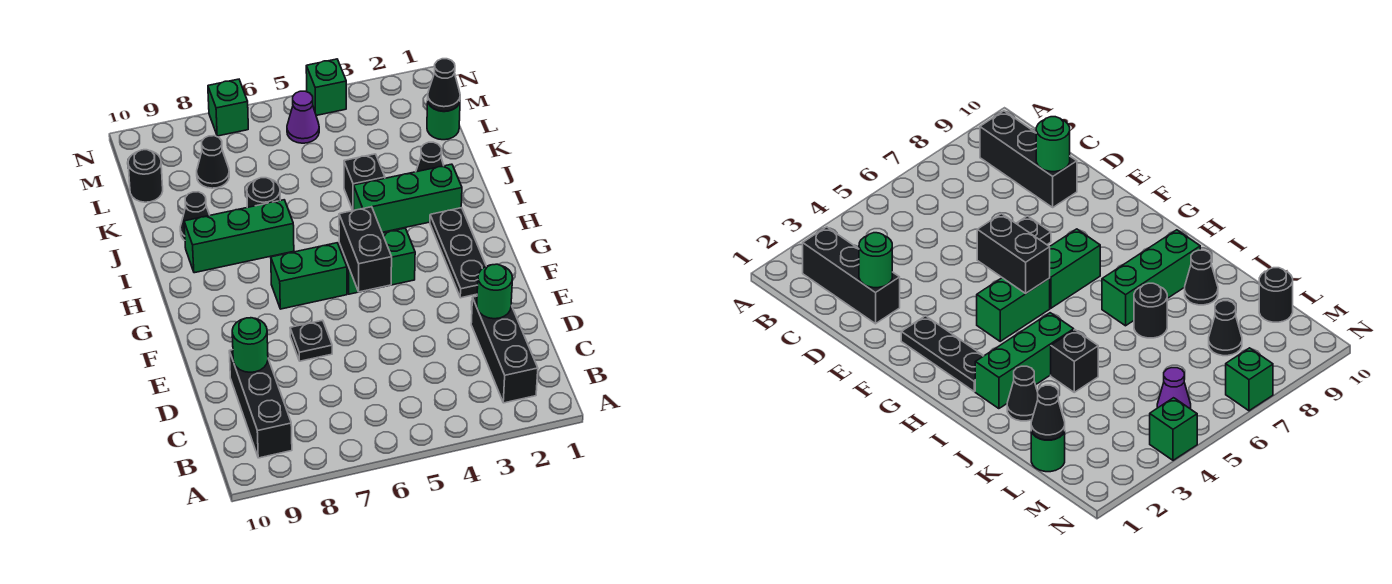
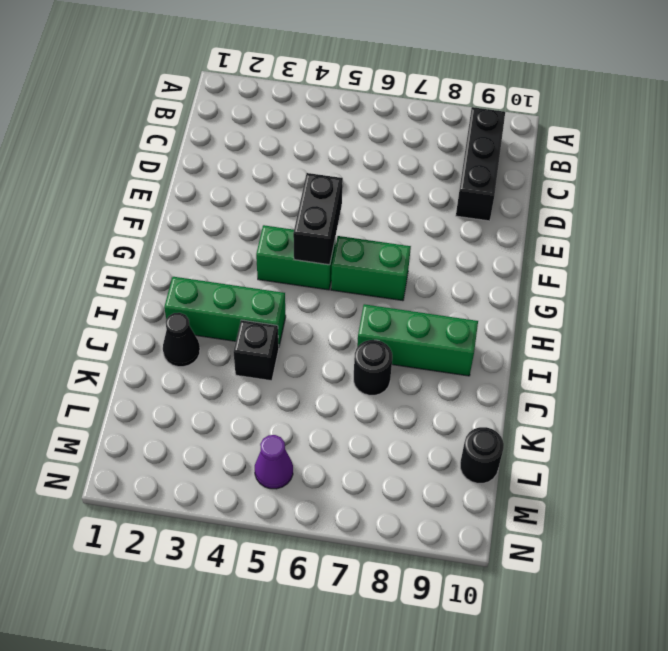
none -> black 1x3 brick [471,296,538,403]
none -> black 1x1 plate [290,320,332,361]
none -> black 1x3 plate [430,208,486,298]

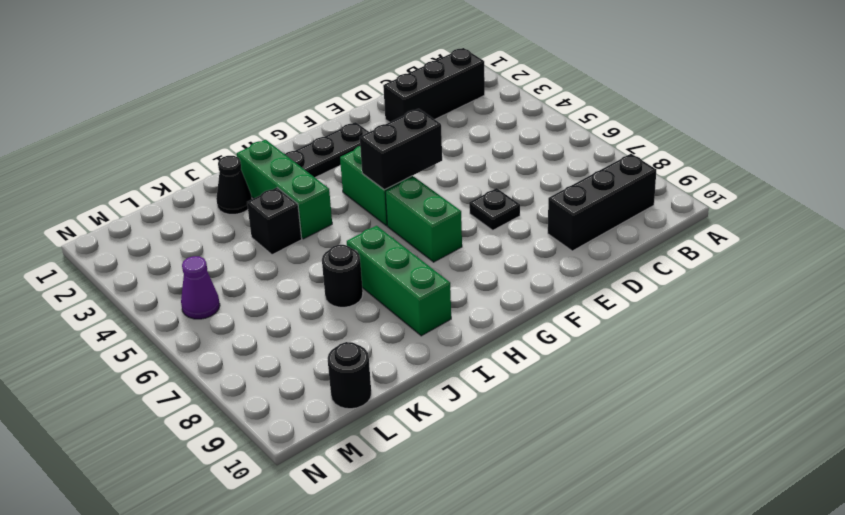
none -> black 1x1 cone [180,192,210,240]
none -> green 1x1 round brick [427,103,460,140]
none -> black 1x1 cone [197,136,229,188]

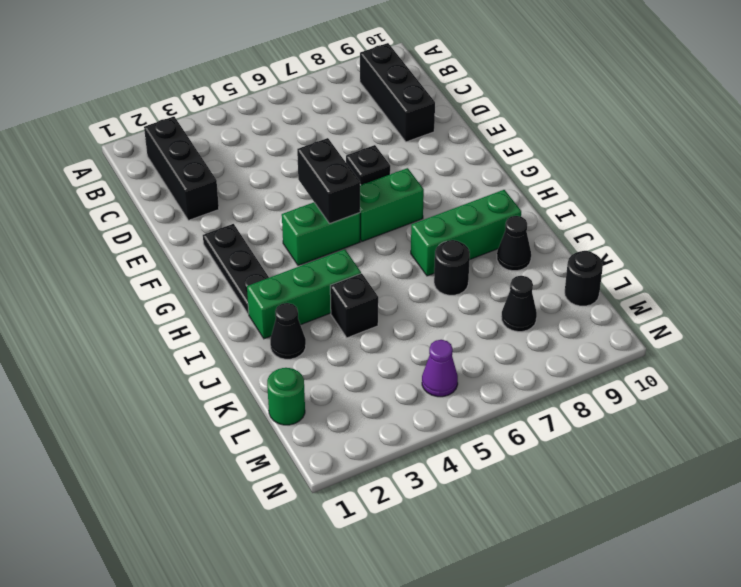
none -> green 1x1 brick [306,59,346,116]
none -> green 1x1 brick [208,79,248,136]
none -> green 1x1 round brick [477,264,513,319]

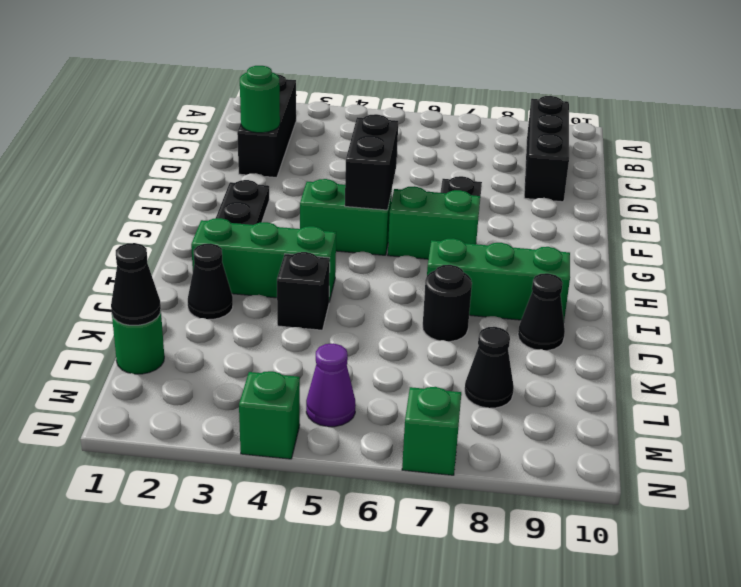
none -> black 1x1 round brick [128,150,163,202]
none -> green 1x1 round brick [232,318,268,372]

